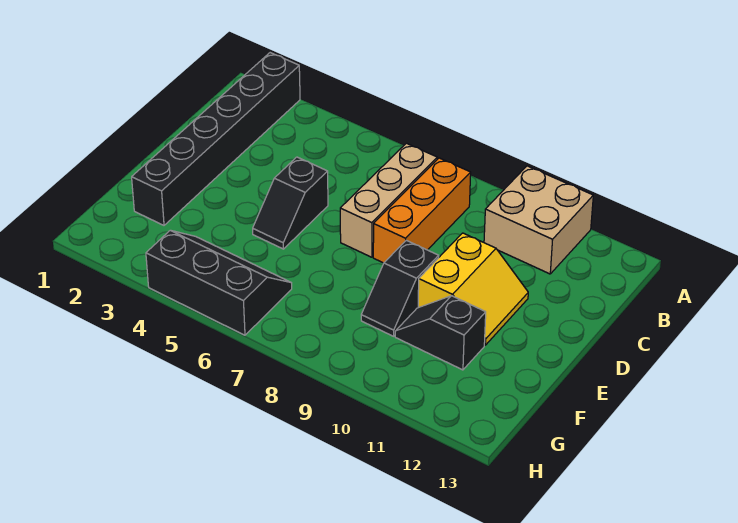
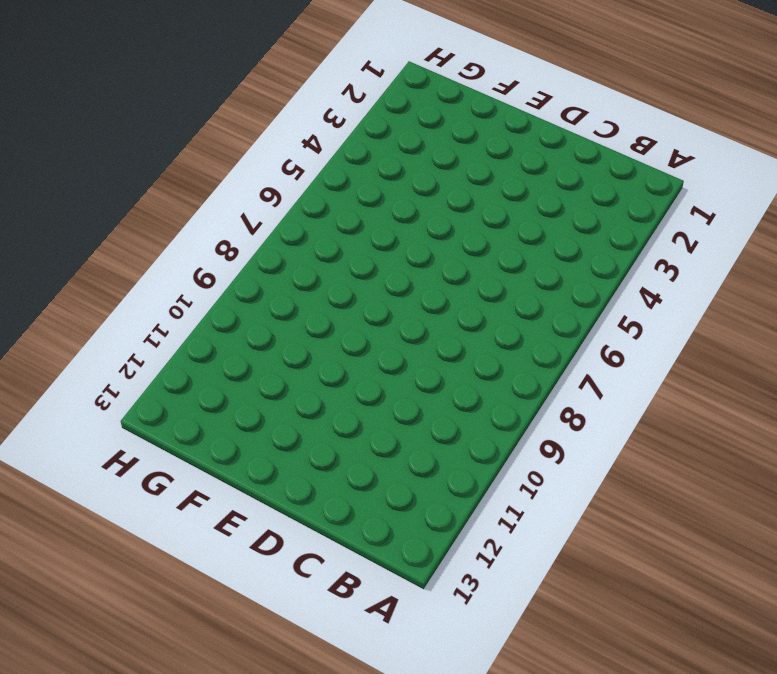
none -> black 1x6 brick [132,53,300,225]
none -> tan 2x2 brick [484,166,593,274]

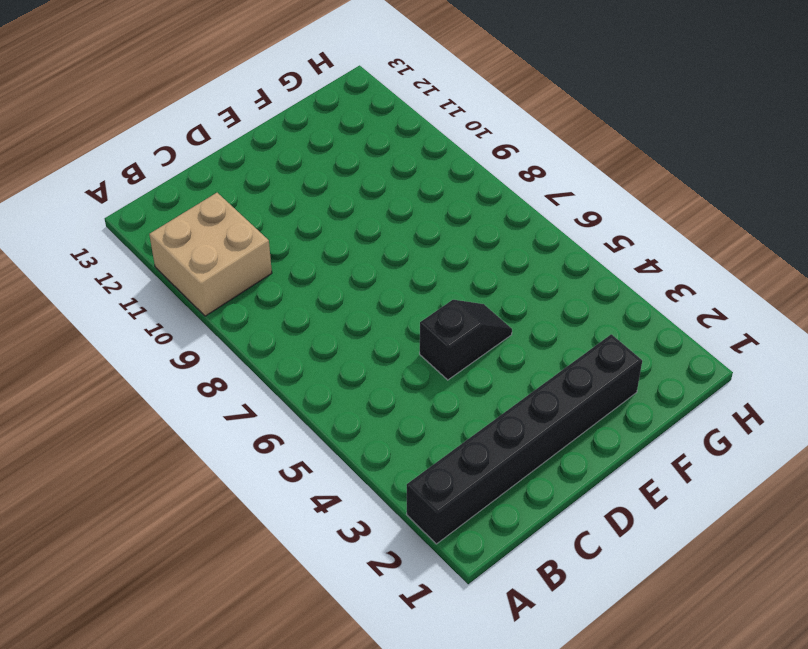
none -> tan 1x3 brick [340,143,437,257]
none -> orange 1x3 brick [373,158,471,263]

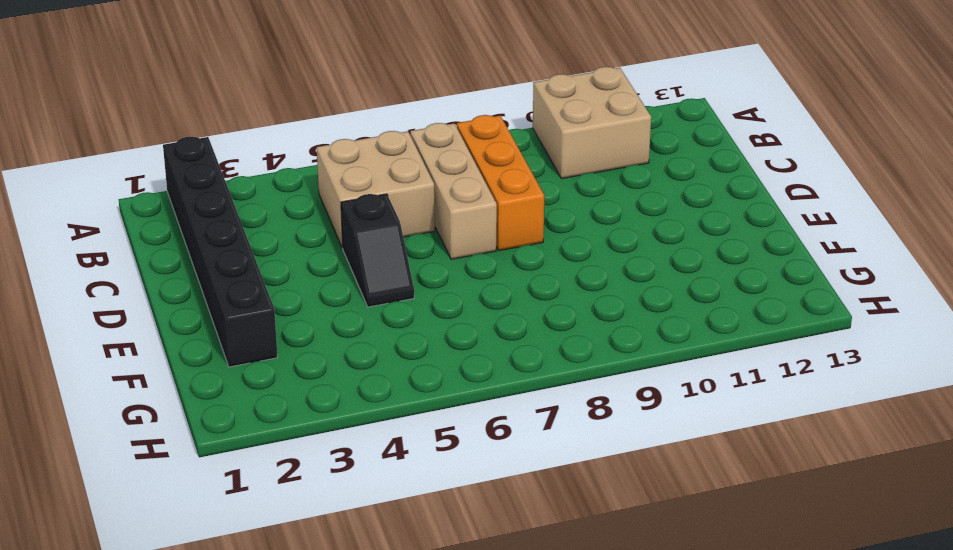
tan 2x2 brick [317,131,435,248] -> none
none -> yellow 2x2 slope [418,233,528,345]
none -> black 1x2 slope [361,240,439,336]

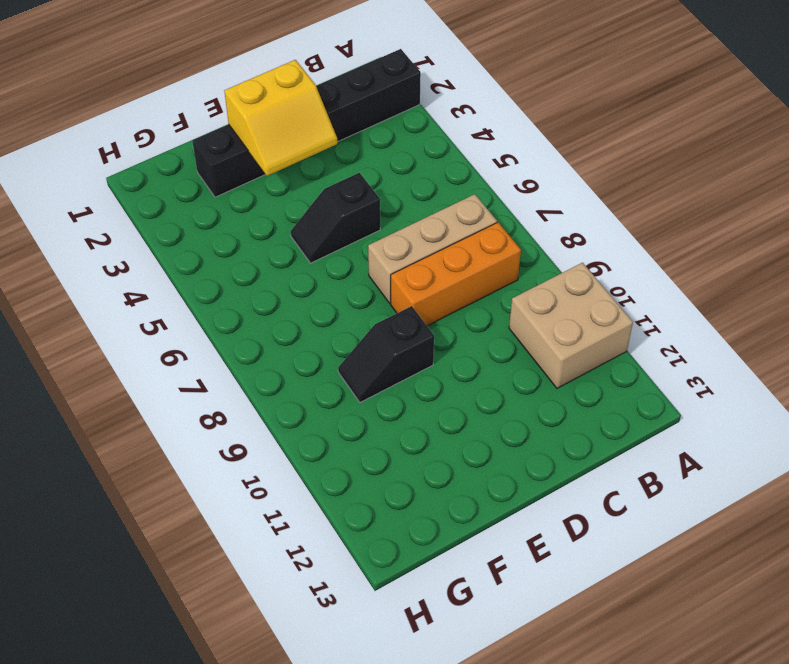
yellow 2x2 slope [224,60,337,176] -> yellow 2x2 slope moved to [418,233,528,345]
none -> black 1x2 slope [395,296,486,370]
none -> black 2x3 slope [146,230,292,335]

